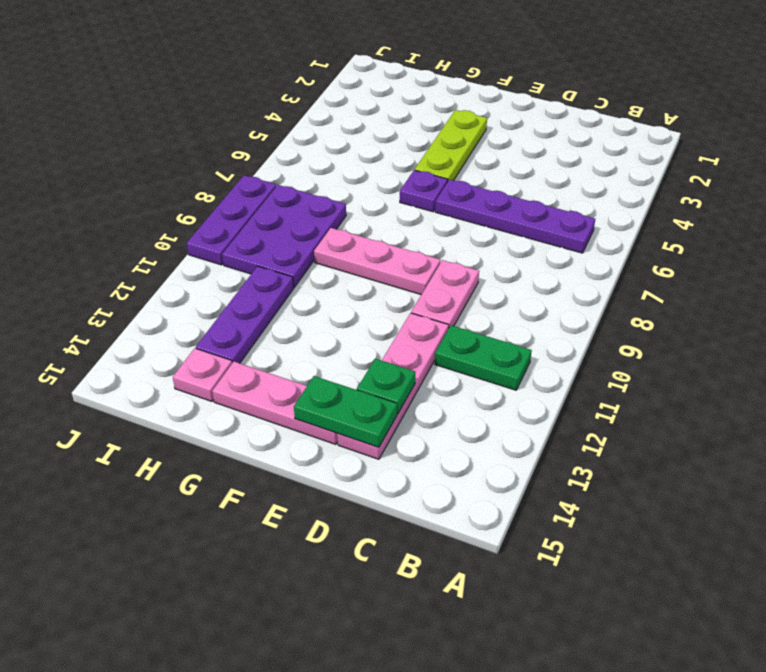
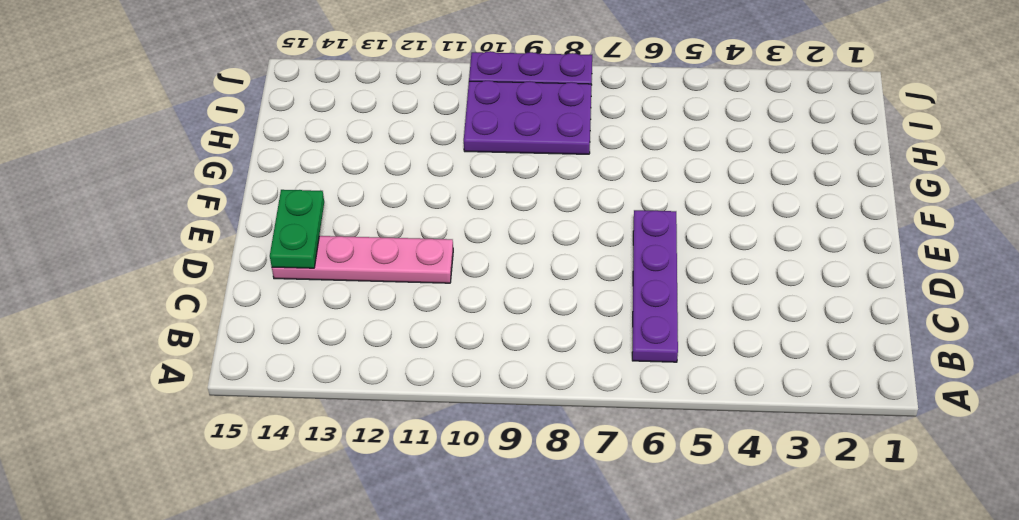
none -> green 1x2 plate [435,325,532,390]
none -> pink 1x2 plate [411,260,479,327]
none -> pink 1x3 plate [314,228,441,295]

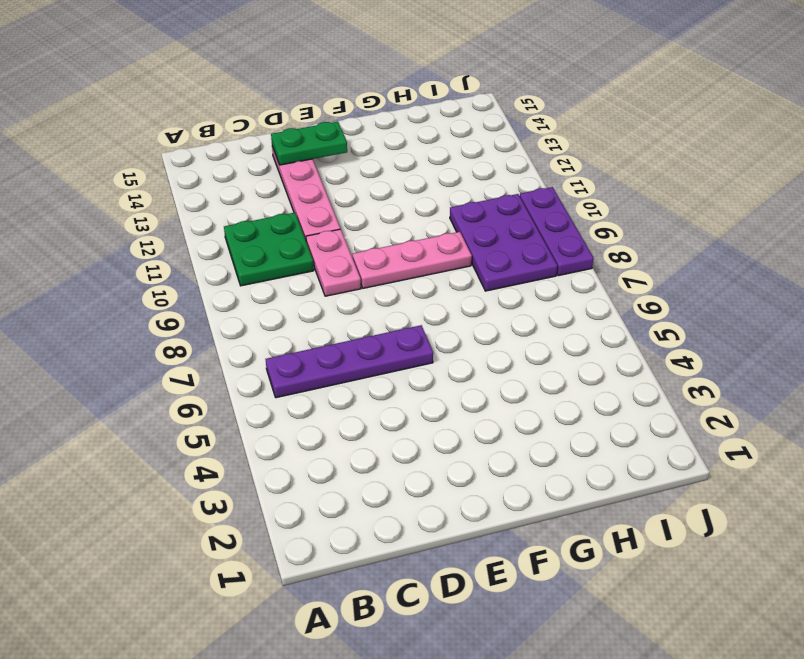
green 2x2 plate [224,213,314,286] -> green 1x2 plate [435,325,532,390]
none -> pink 1x3 plate [213,362,338,444]
none -> lime 1x3 plate [415,110,487,182]
none -> purple 1x1 plate [400,170,448,212]

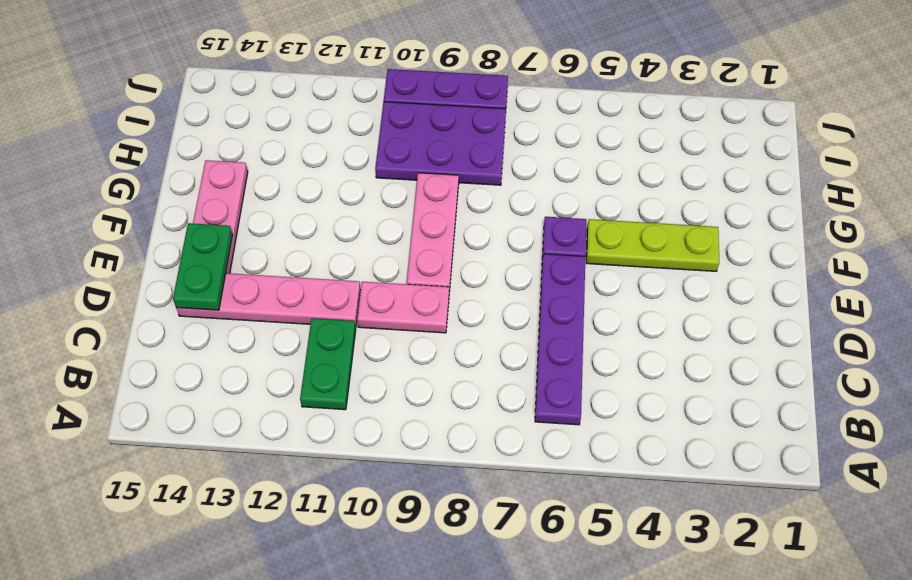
none -> purple 1x3 plate [196,266,294,363]
none -> pink 1x1 plate [173,348,232,401]
none -> green 1x1 plate [357,359,415,414]

